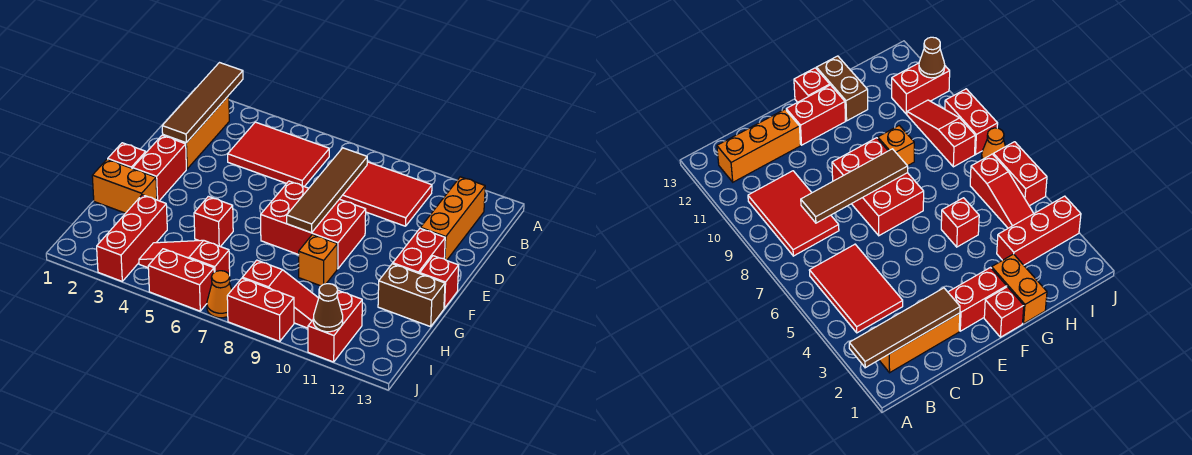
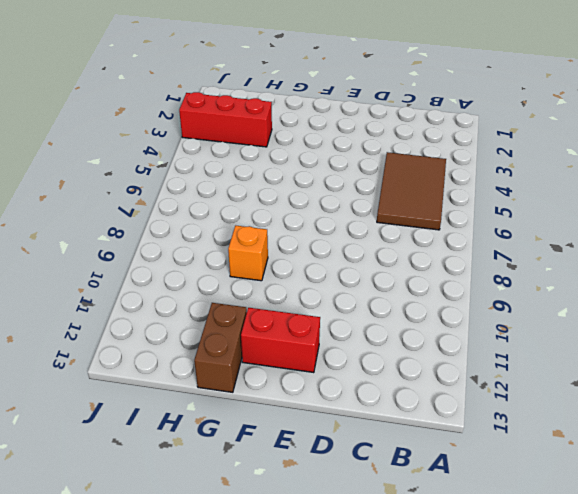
brown 2x3 tile [377,152,446,230] -> red 2x3 tile [228,122,329,187]
none -> orange 1x3 brick [163,96,229,169]
none -> red 2x3 tile [340,162,432,226]
none -> orange 1x3 brick [420,177,485,260]

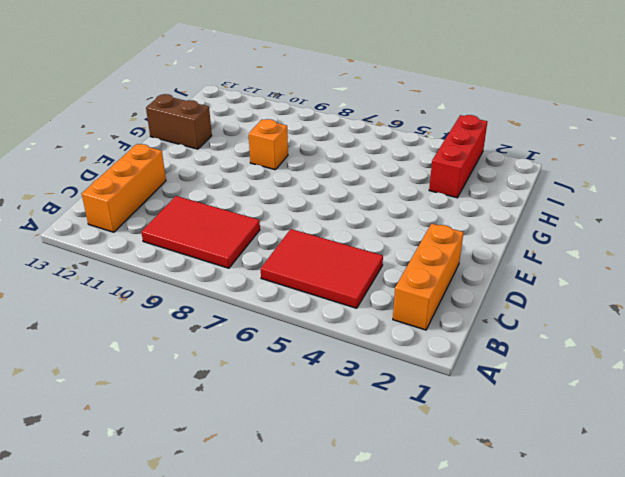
none -> red 1x2 brick [133,135,186,201]
none -> red 2x3 brick [261,181,366,269]
none -> red 1x2 brick [393,228,445,274]

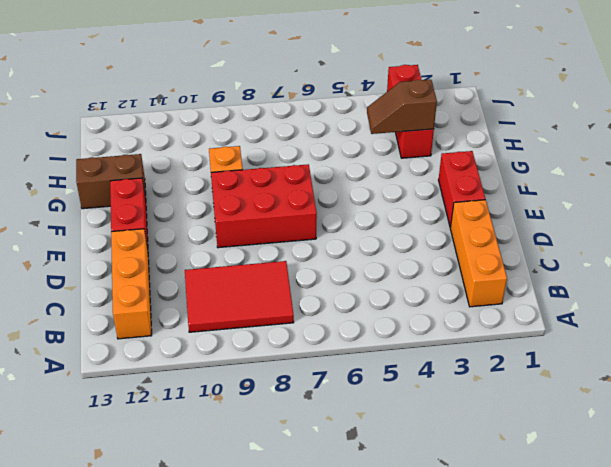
brown 1x2 slope [367,80,437,134] -> none
none -> red 2x3 tile [228,122,329,187]
none -> red 1x1 brick [108,143,146,168]
none -> red 1x1 brick [420,256,459,308]

